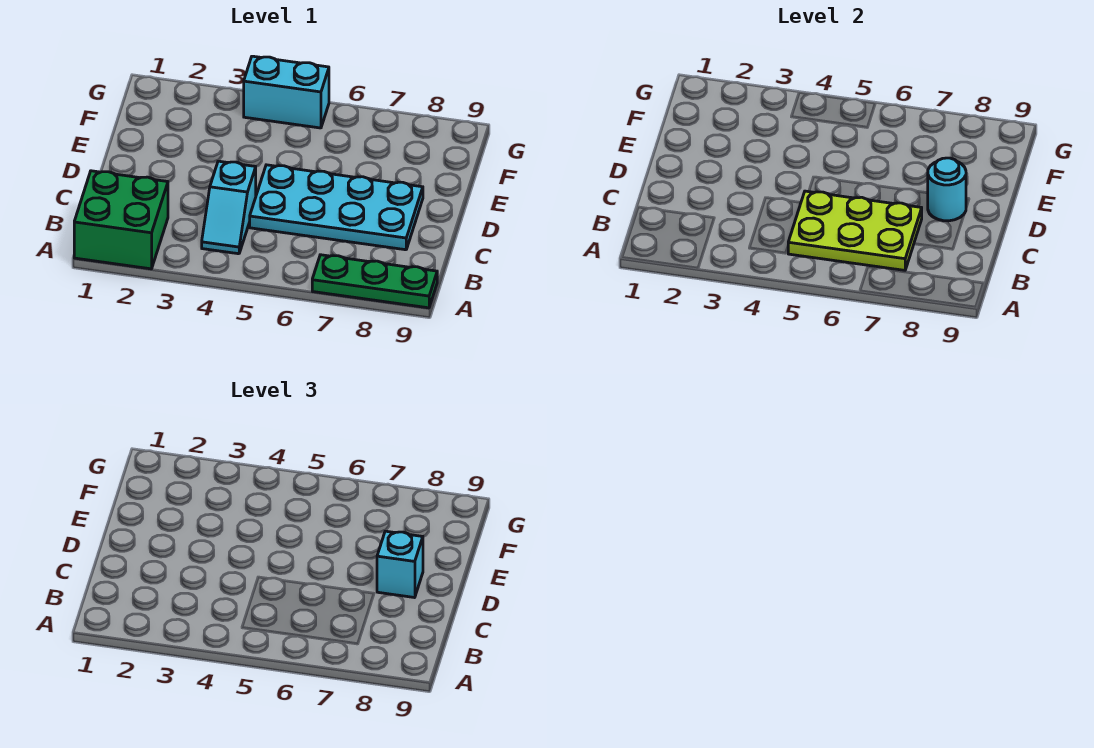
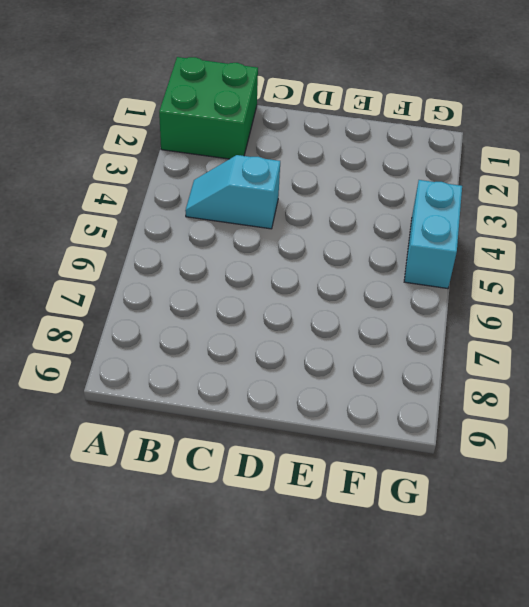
none -> green 1x3 plate [312,255,437,308]
none -> cyan 2x4 plate [250,165,423,250]

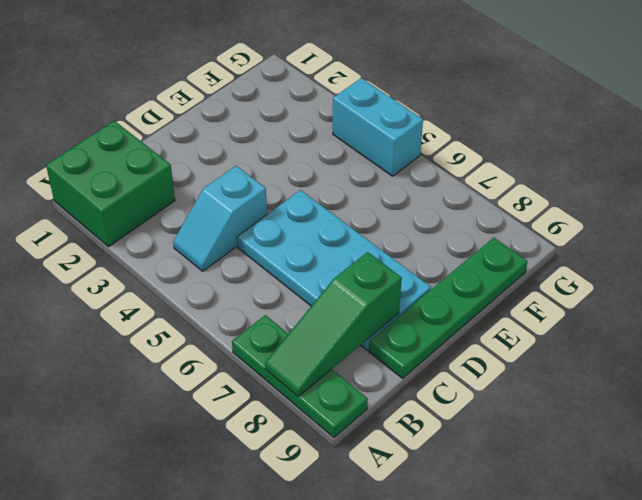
green 1x3 slope [265,252,402,396] -> none
green 1x4 plate [369,238,528,378] -> none
none -> lime 2x3 plate [788,191,922,270]
none -> cyan 1x1 round brick [928,158,966,221]

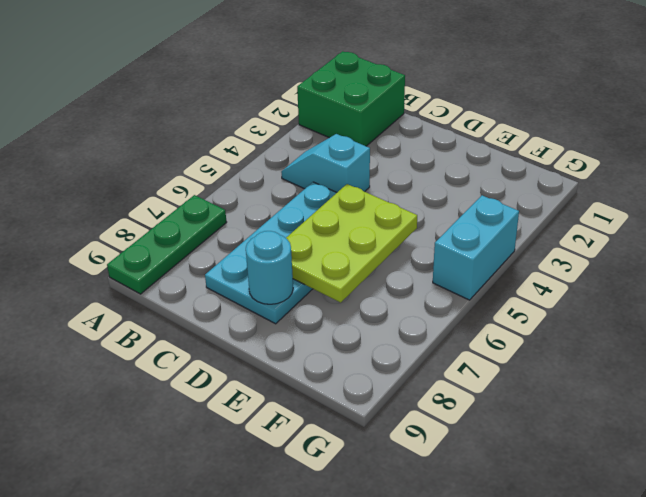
lime 2x3 plate [286,184,417,303] -> lime 2x3 plate moved to [788,191,922,270]
none -> cyan 1x1 brick [377,531,423,598]

